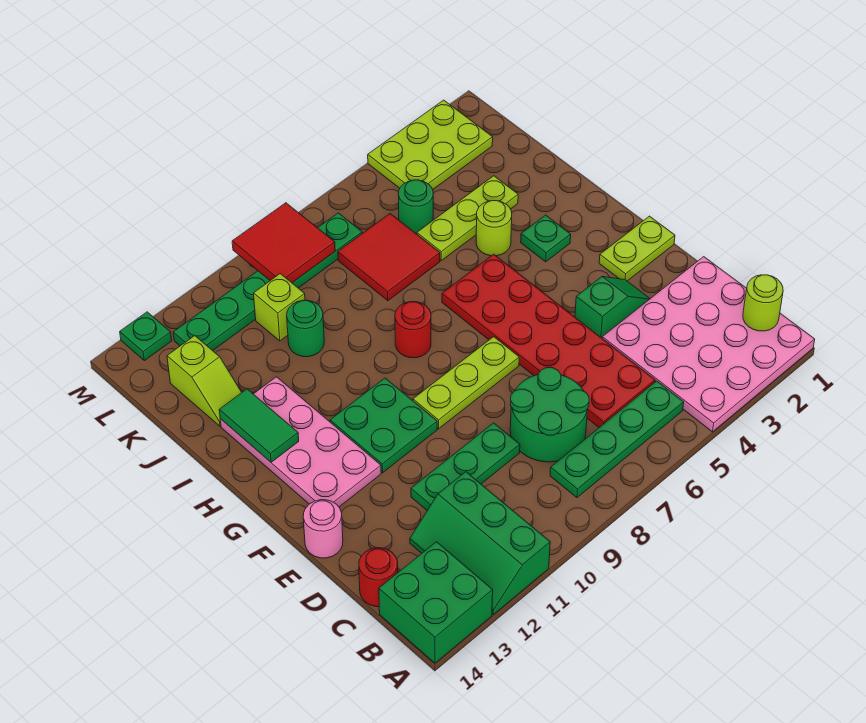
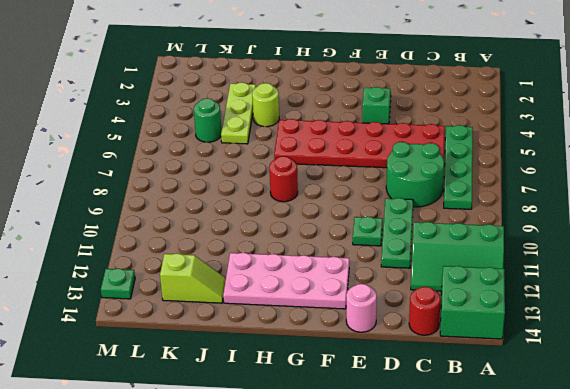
green 1x1 plate [353,217,383,246] -> green 1x1 plate moved to [521,215,571,262]
none -> pink 4x4 plate [602,257,815,432]
none -> lime 1x2 plate [599,216,675,281]
none -> lime 1x3 plate [413,337,519,429]

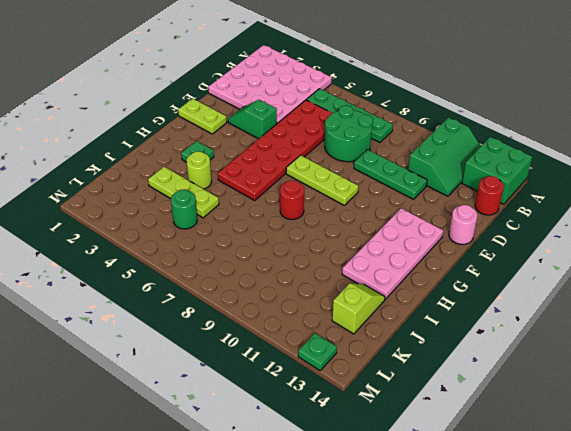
none -> green 2x2 plate [330,378,437,473]
none -> red 2x2 tile [338,214,440,301]
none -> green 1x1 round brick [287,300,324,357]

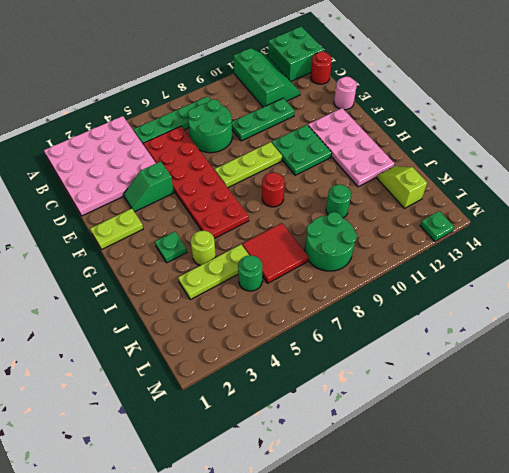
green 2x2 round brick [305,212,357,271] -> green 1x6 plate [173,213,362,351]
none -> lime 1x1 brick [254,274,305,341]
none -> lime 2x3 plate [368,100,493,189]
none -> lime 1x1 round brick [743,275,783,331]

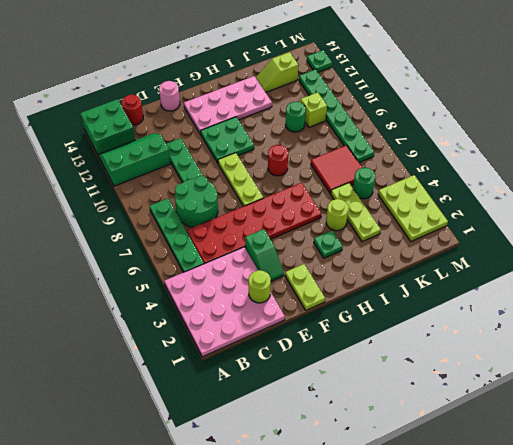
lime 1x1 round brick [249,270,271,303] -> lime 1x1 round brick moved to [743,275,783,331]
none -> green 1x2 tile [219,389,299,462]
none -> red 2x2 tile [232,203,335,283]

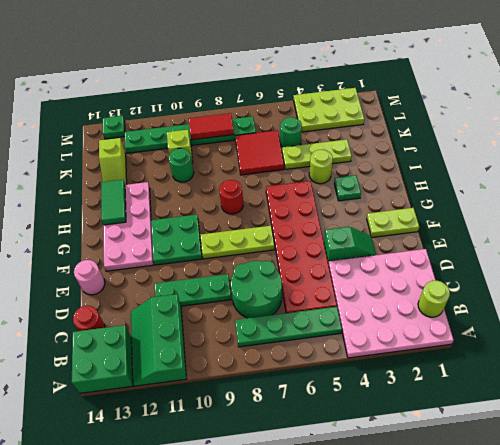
red 1x2 tile [189,113,234,140] -> red 2x2 tile [232,203,335,283]

